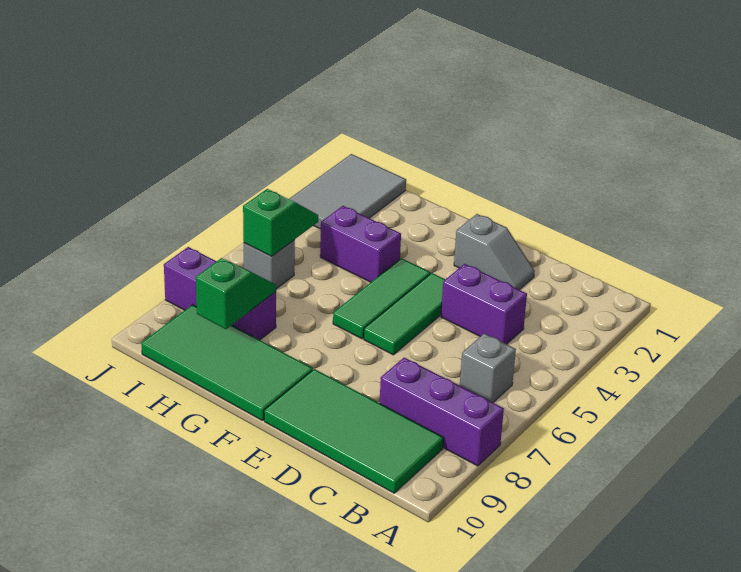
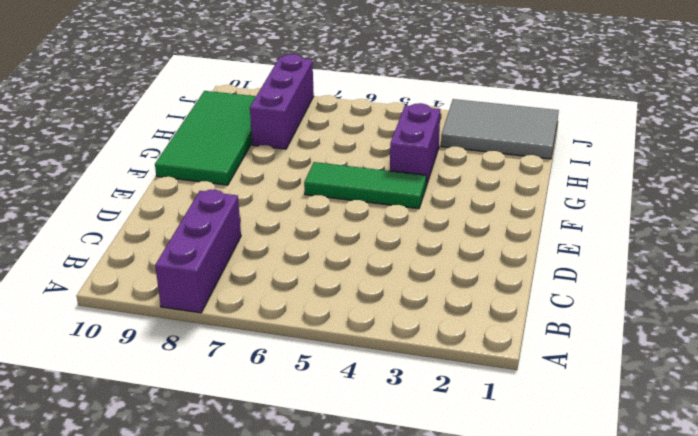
none -> grey 1x1 brick [460,333,516,403]
none -> green 2x4 tile [264,369,443,493]
none -> purple 1x2 brick [441,264,527,344]

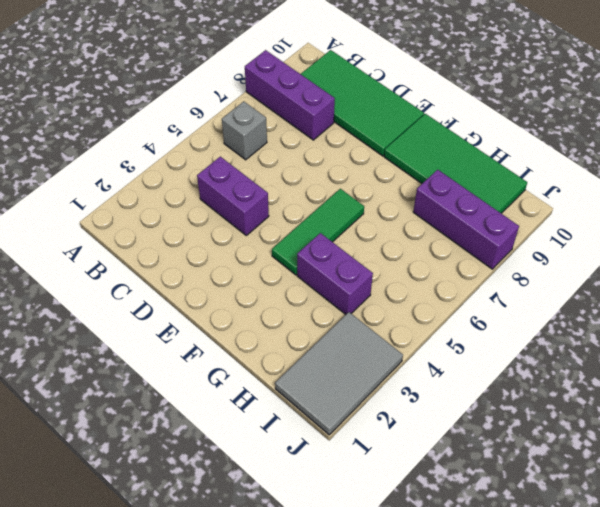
none -> grey 1x2 slope [454,214,535,290]
none -> green 1x3 tile [364,273,445,355]
none -> grey 1x1 brick [244,240,295,289]

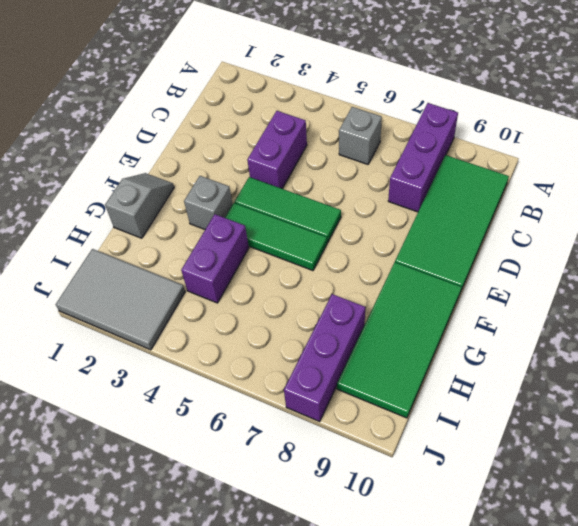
grey 1x2 slope [105,173,174,238] -> grey 1x2 slope moved to [454,214,535,290]
grey 1x1 brick [184,176,233,229] -> grey 1x1 brick moved to [244,240,295,289]
none -> green 1x2 slope [196,258,276,329]
none -> green 1x2 slope [243,189,318,256]

